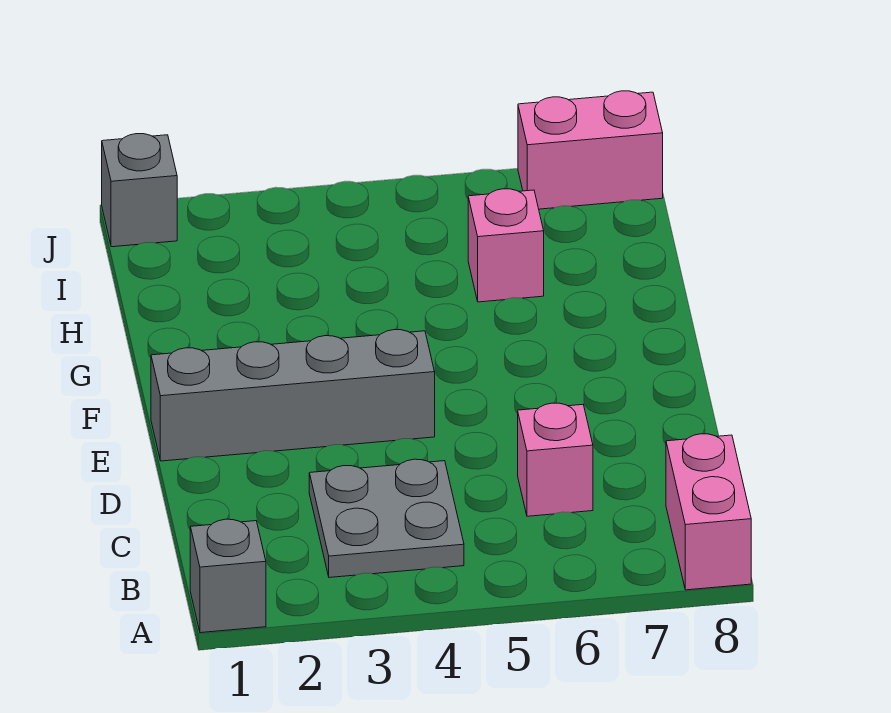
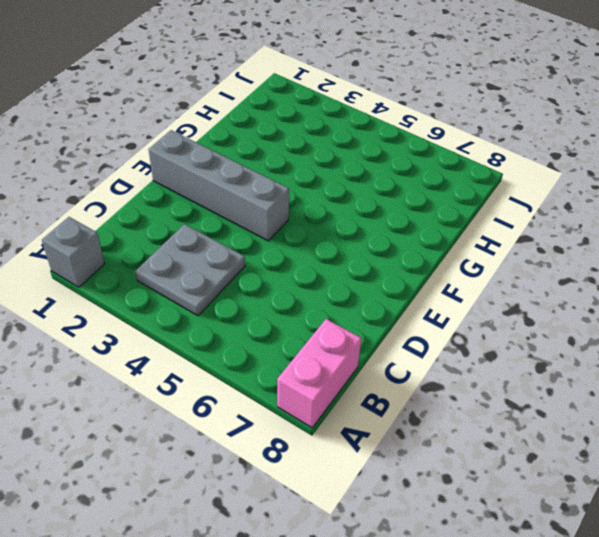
none -> pink 1x1 brick [518,403,593,516]
none -> pink 1x1 brick [468,189,544,302]

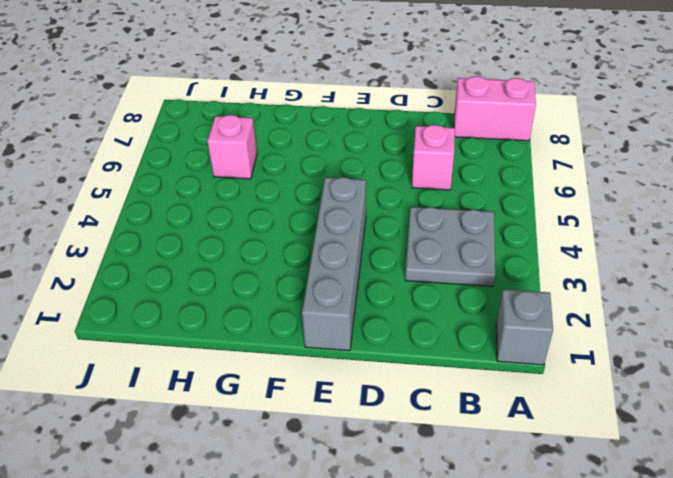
none -> grey 1x1 brick [102,134,177,247]
none -> pink 1x2 brick [518,91,663,209]

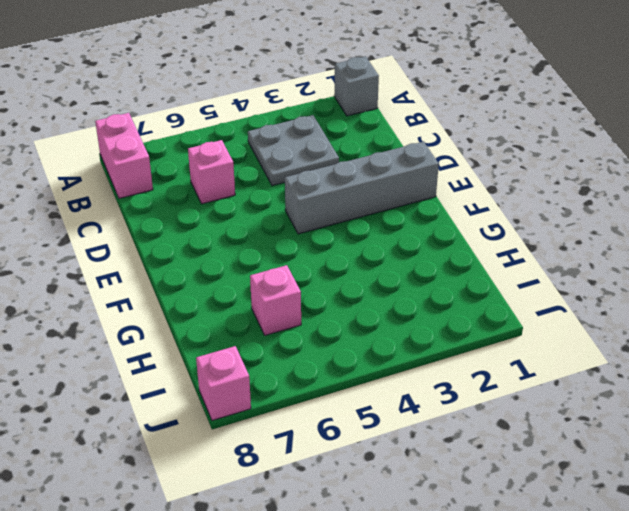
pink 1x1 brick [196,346,251,420] -> pink 1x2 brick [518,91,663,209]
none -> grey 1x1 brick [102,134,177,247]

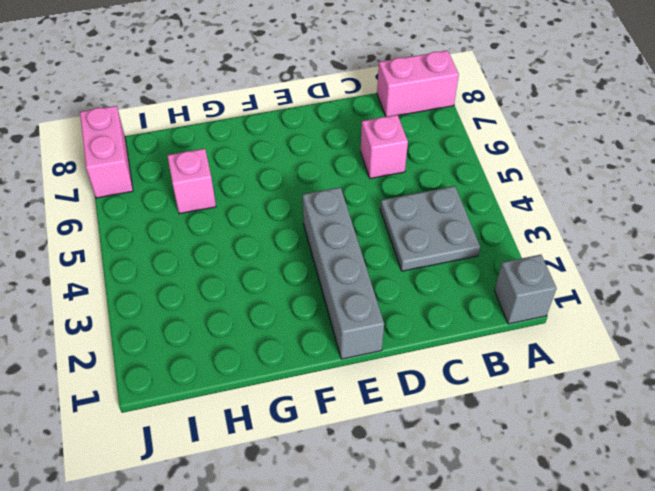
none -> grey 1x1 brick [102,134,177,247]

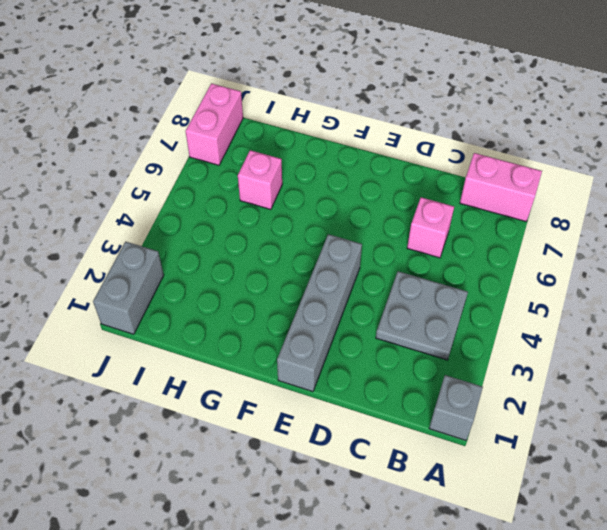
grey 1x2 brick [93,242,164,334] -> grey 1x1 brick [102,134,177,247]

